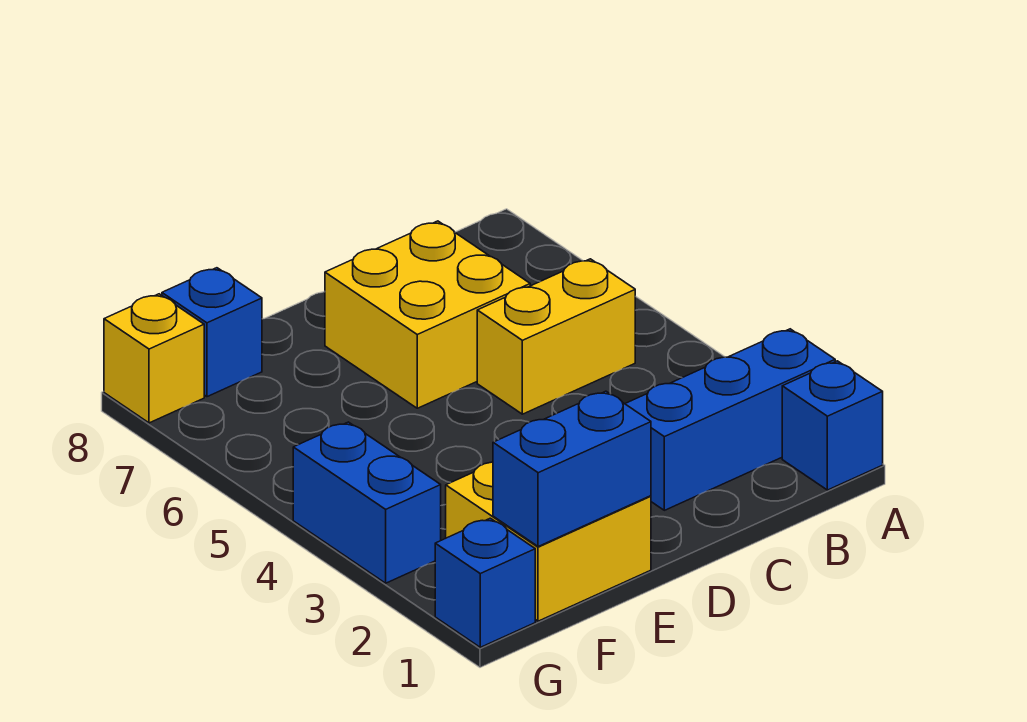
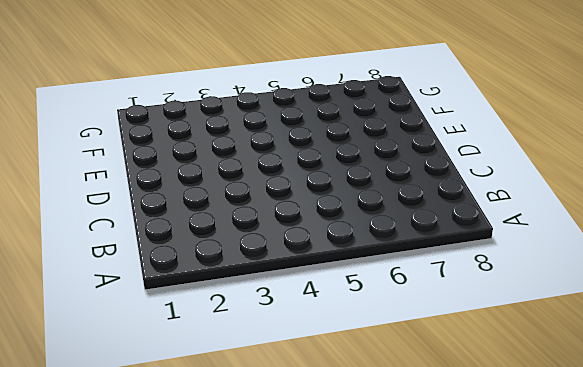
none -> blue 1x1 brick [782,361,883,490]
none -> blue 1x3 brick [625,329,835,510]

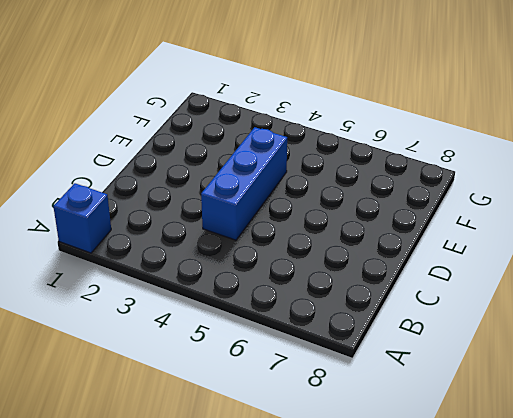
blue 1x3 brick [201,127,287,240] -> blue 1x3 brick moved to [625,329,835,510]
none -> yellow 1x2 brick [477,259,635,414]
none -> yellow 2x2 brick [325,221,530,408]

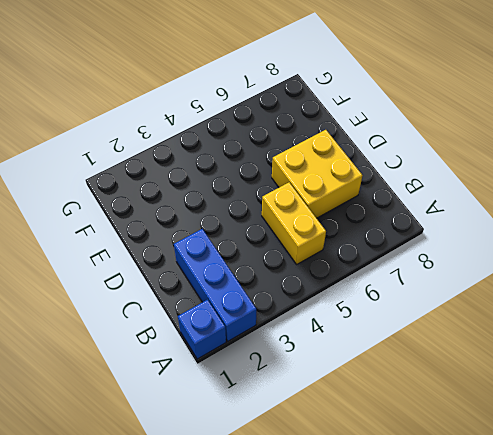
none -> yellow 2x2 brick [446,462,651,621]
none -> blue 1x1 brick [162,268,262,397]

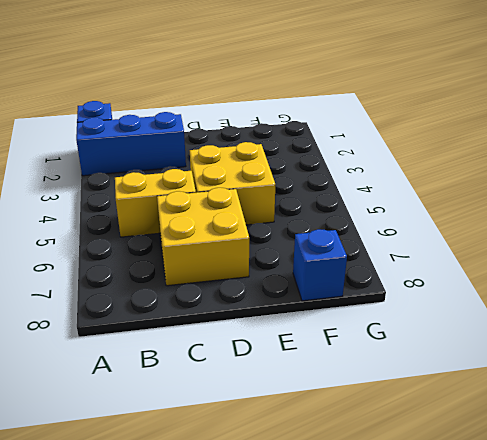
yellow 2x2 brick [190,142,275,225] -> yellow 2x2 brick moved to [446,462,651,621]
none -> blue 1x1 brick [435,518,535,647]
none -> blue 1x2 brick [293,422,441,583]

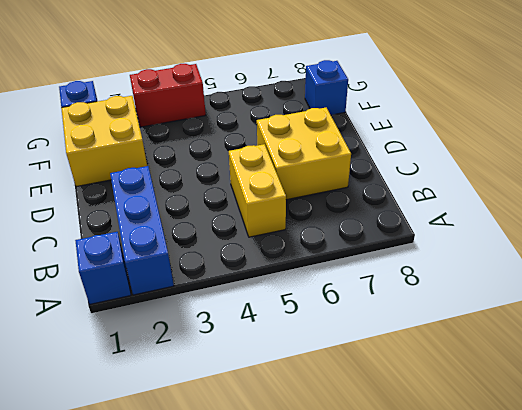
red 1x2 brick [130,64,206,127] -> blue 1x2 brick [293,422,441,583]
none -> yellow 1x1 brick [104,294,204,423]
none -> blue 1x2 brick [493,391,651,547]

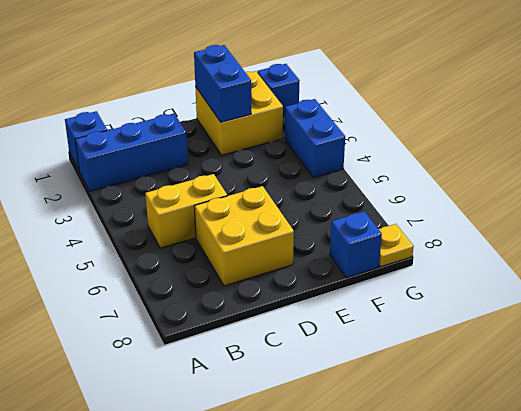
blue 1x2 brick [194,45,251,122] -> blue 1x2 brick turned to [493,391,651,547]
yellow 1x1 plate [379,224,414,267] -> yellow 1x1 brick [104,294,204,423]

